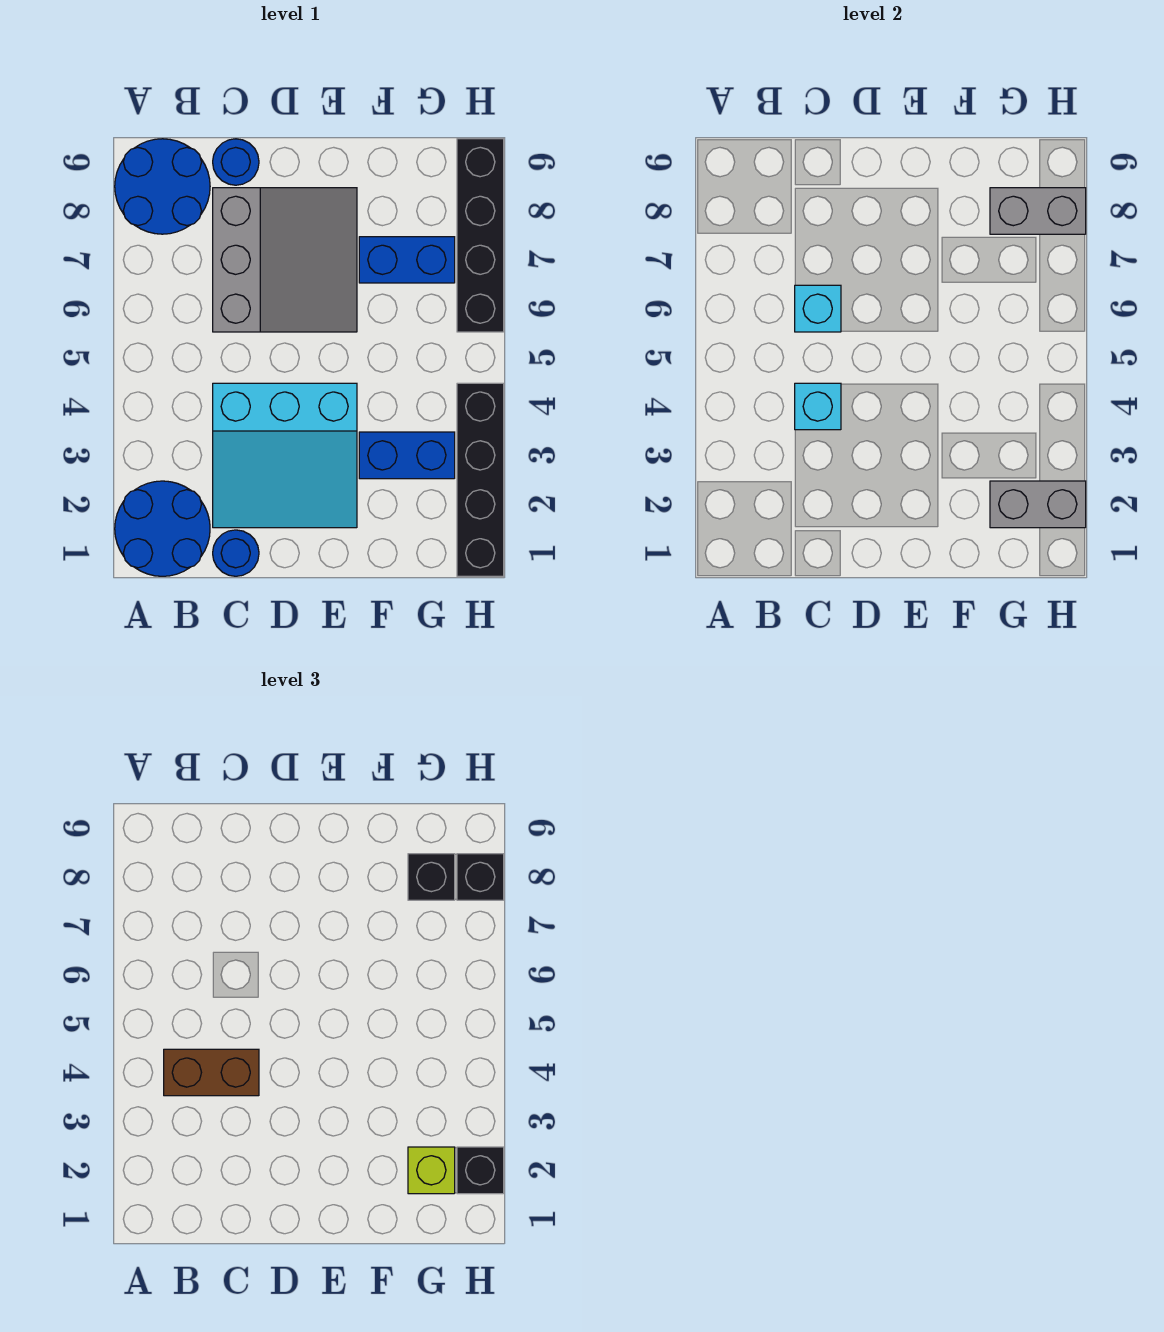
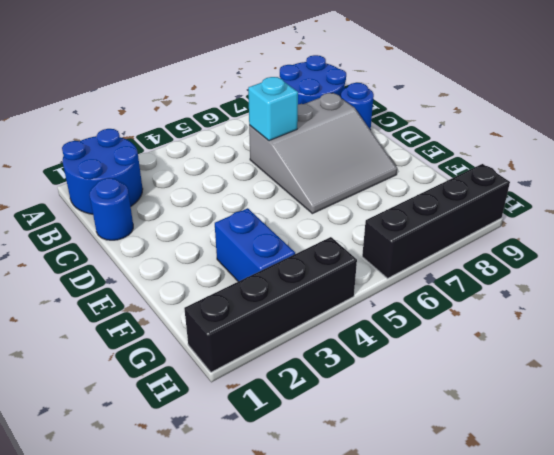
none -> cyan 3x3 slope [213,383,357,528]
none -> blue 1x2 brick [359,237,455,283]
none -> cyan 1x1 brick [795,383,841,430]

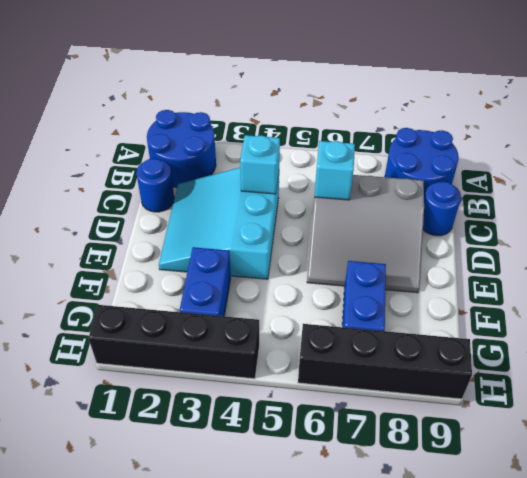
none -> grey 1x2 brick [990,481,1086,528]
none -> grey 1x2 brick [990,188,1086,234]
none -> brown 1x2 brick [164,1049,259,1096]

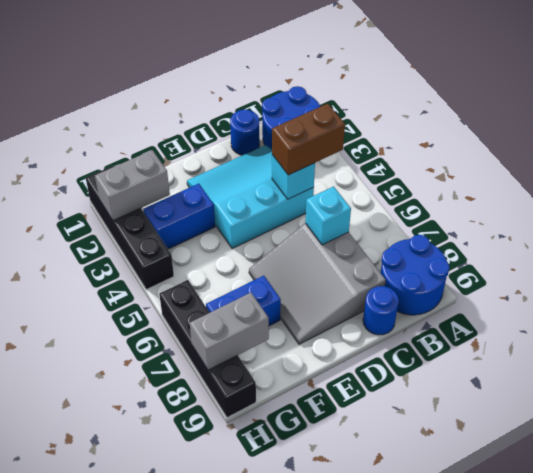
none -> lime 1x1 brick [408,1147,455,1194]
none -> black 1x1 brick [408,854,455,900]
none -> black 1x1 brick [457,1147,504,1194]

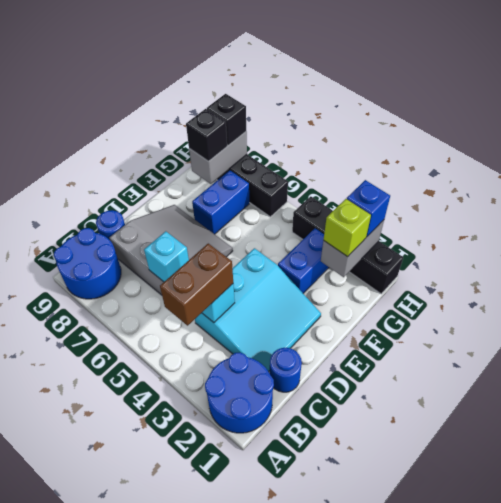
blue 1x1 brick [347,180,390,237] -> black 1x1 brick [457,1147,504,1194]

